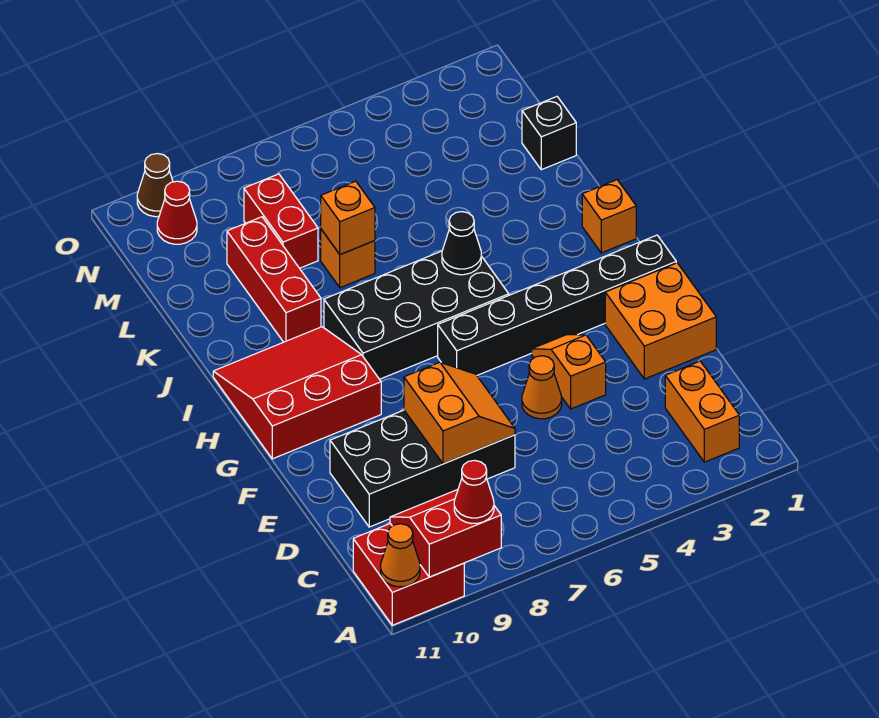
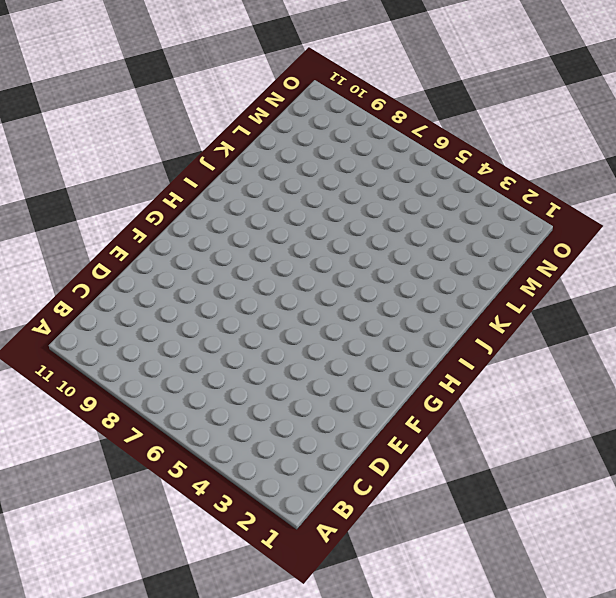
none -> red 2x2 brick [353,524,464,625]
none -> orange 1x2 brick [665,361,739,462]
none -> black 2x4 brick [330,410,515,527]

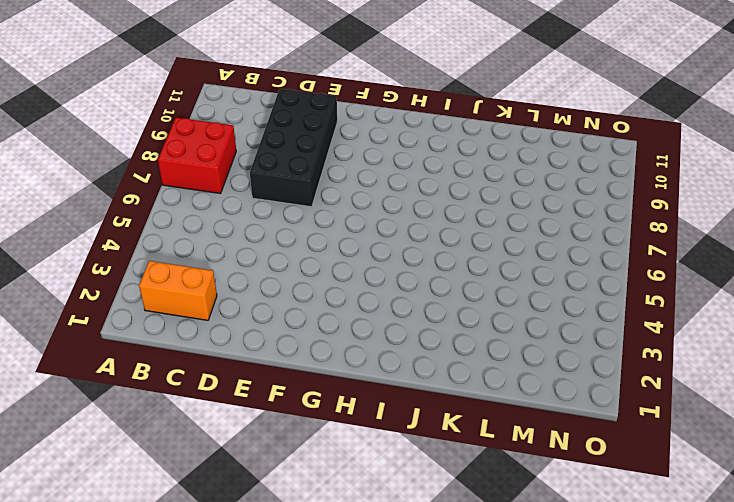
red 2x2 brick [158,118,236,194] -> red 2x2 brick moved to [353,524,464,625]
none -> orange 2x2 brick [605,263,716,379]
none -> orange 1x2 slope [532,335,606,409]
none -> orange 1x1 cone [522,356,562,419]

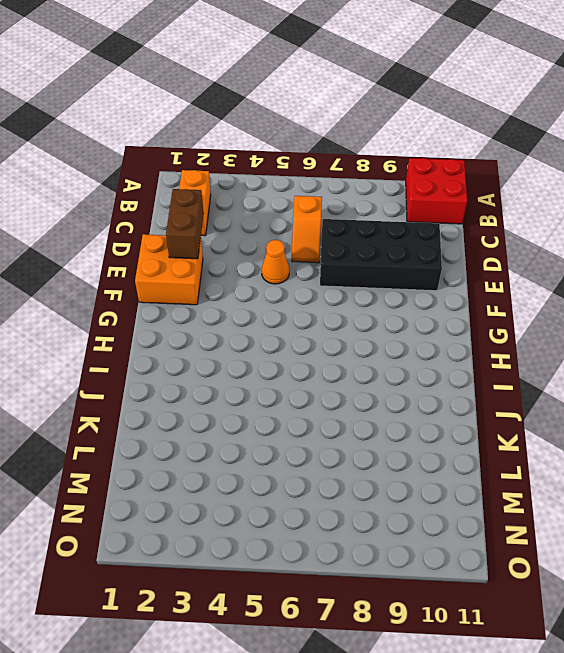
orange 1x2 slope [292,196,322,263] -> orange 1x2 slope moved to [532,335,606,409]
brown 1x2 brick [166,189,204,259] -> none
none -> black 1x6 brick [438,235,676,375]
none -> red 3x3 slope [213,327,381,459]
none -> black 2x4 brick [324,251,509,379]

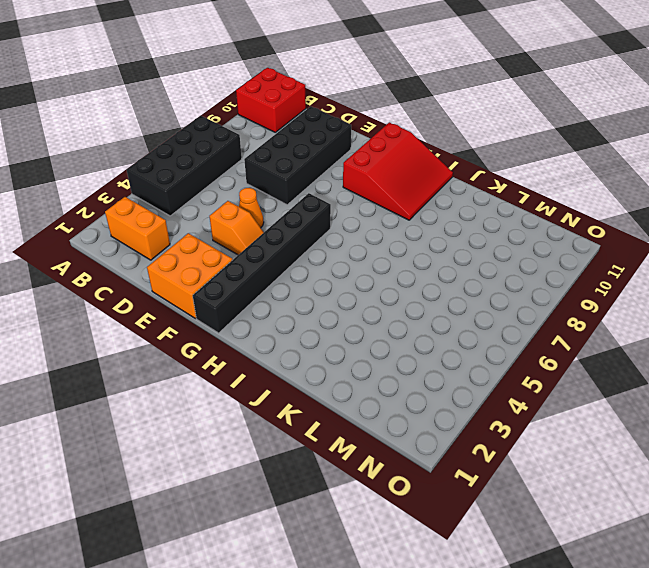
black 2x4 brick [127,116,242,216] -> black 2x4 brick moved to [324,251,509,379]
none -> orange 1x1 brick [582,180,636,253]
none -> red 1x3 brick [227,217,321,342]
none -> orange 1x1 brick [321,229,375,288]

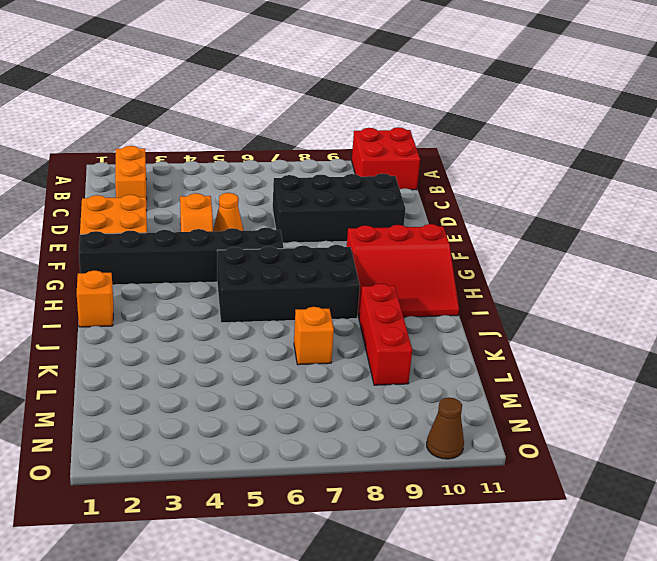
none -> black 1x1 brick [522,97,576,170]
none -> red 1x2 brick [244,174,318,268]
none -> red 1x1 cone [157,181,197,244]

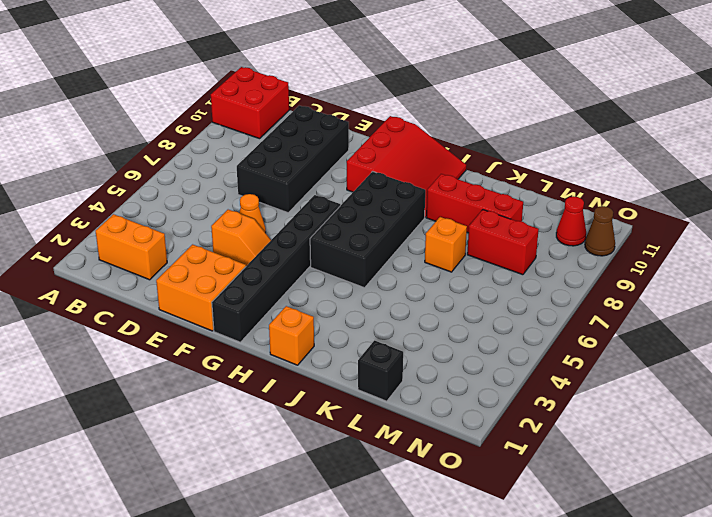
none -> red 2x2 slope [390,490,501,577]
none -> orange 1x1 cone [381,524,420,587]
none -> orange 2x2 slope [404,362,515,464]

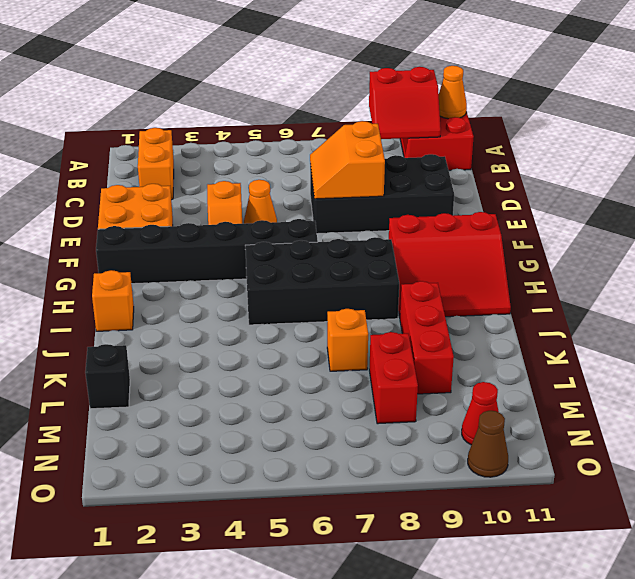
none -> black 1x1 cone [442,212,481,275]
none -> orange 1x1 brick [321,181,375,255]
none -> red 1x1 cone [454,460,494,524]

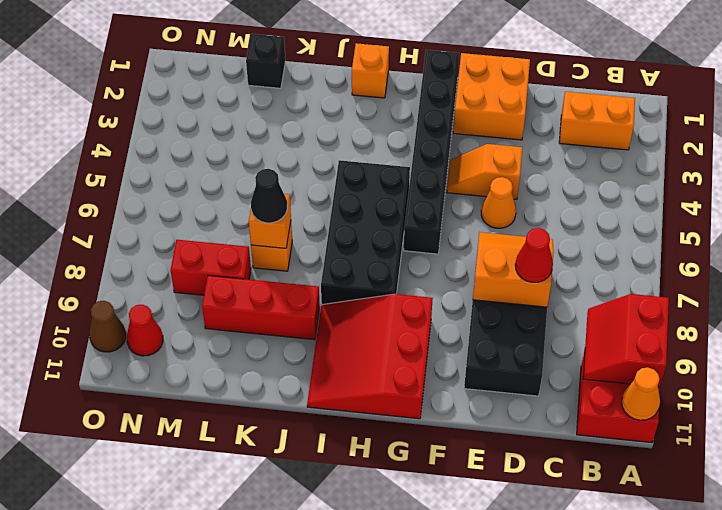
red 1x1 cone [515,228,553,282] -> red 1x1 cone moved to [454,460,494,524]
black 1x1 cone [251,169,287,223] -> black 1x1 cone moved to [442,212,481,275]

